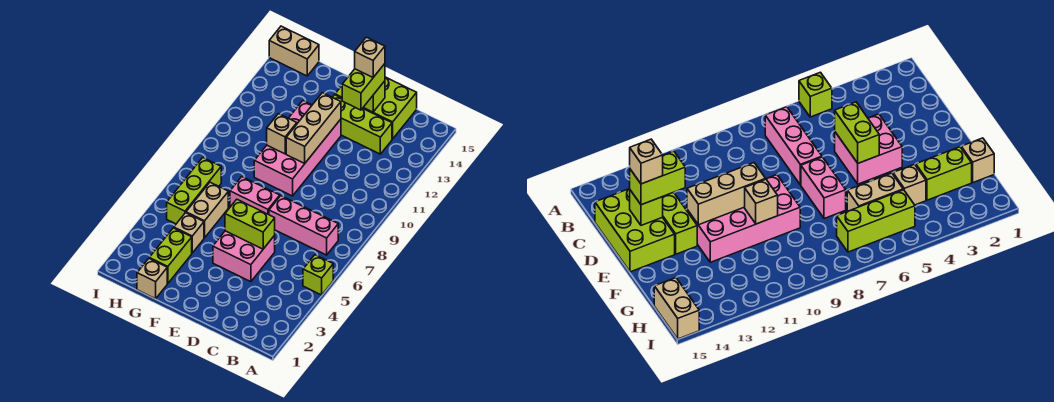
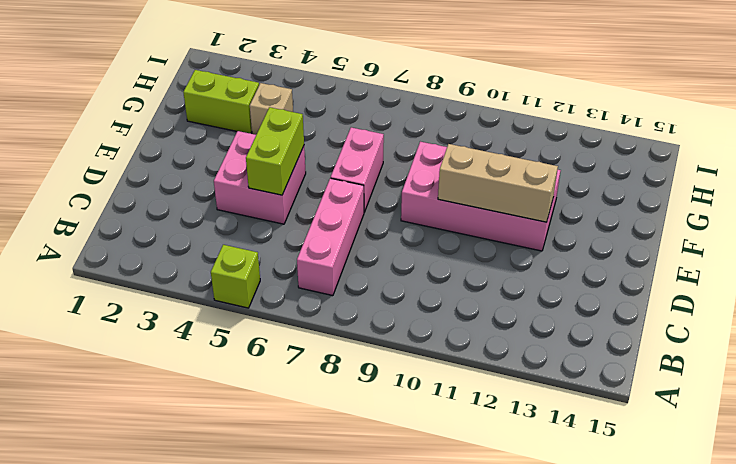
none -> lime 1x3 brick [332,95,392,154]
none -> lime 2x3 brick [335,77,417,139]
none -> tan 1x1 brick [137,259,167,299]

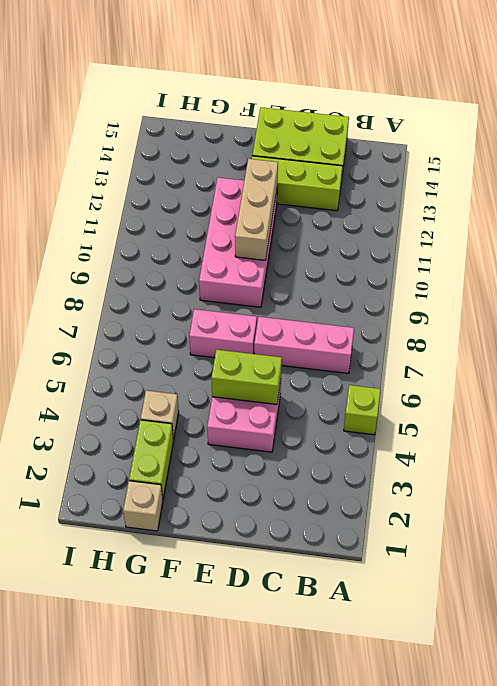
none -> tan 1x2 brick [186,182,228,238]
none -> lime 1x3 brick [167,158,221,224]
none -> tan 1x2 brick [269,26,319,76]

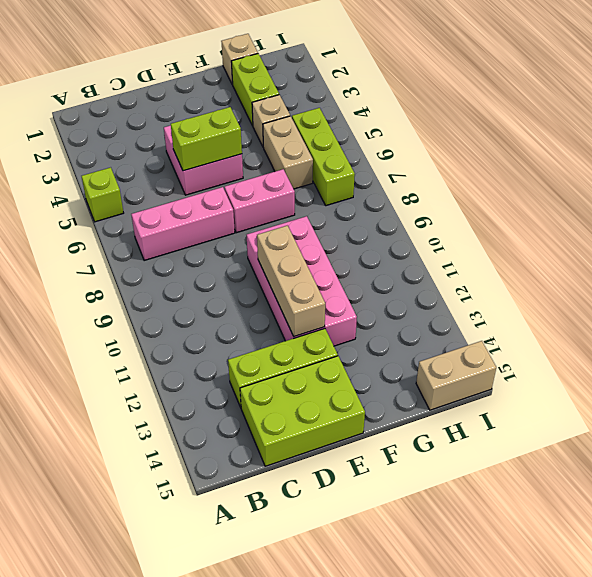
none -> lime 1x1 brick [363,81,385,112]
none -> tan 1x1 brick [267,114,297,154]
none -> lime 1x2 brick [342,64,385,110]

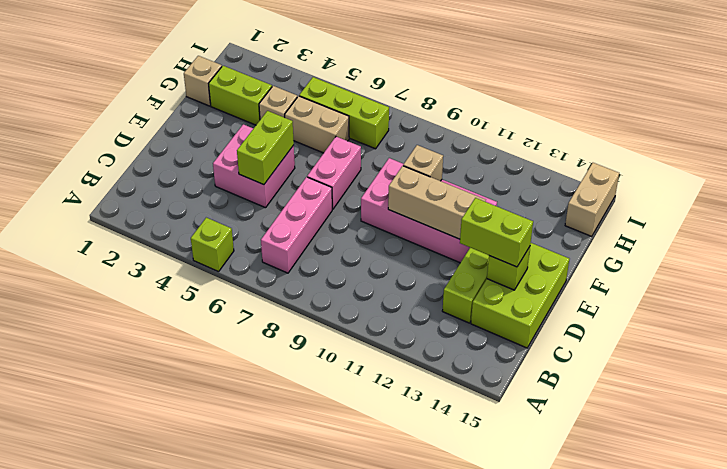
none -> tan 1x1 brick [355,37,385,77]

